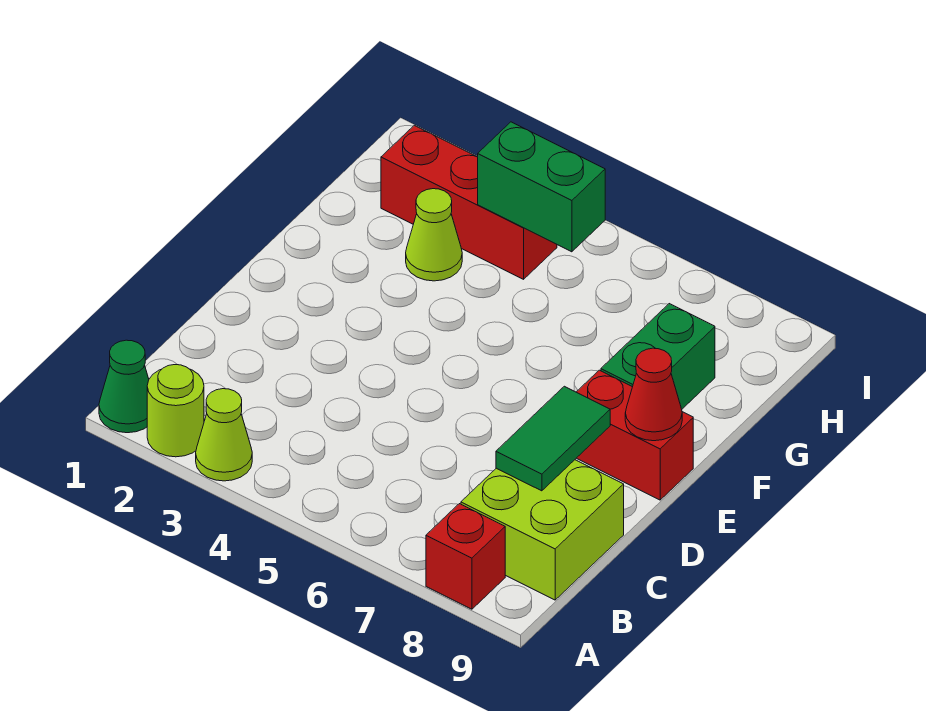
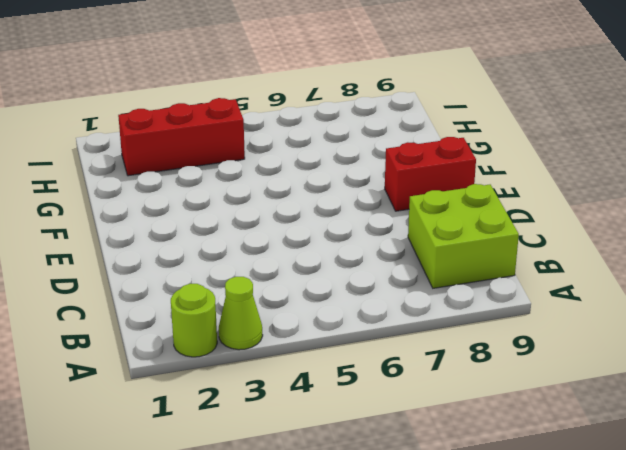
none -> green 1x1 cone [99,340,149,433]
none -> red 1x1 brick [426,504,505,609]
none -> green 1x2 brick [601,304,715,409]

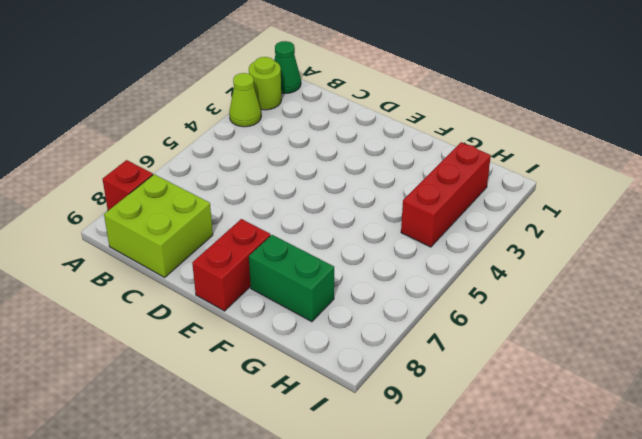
none -> lime 1x1 cone [406,189,462,281]
none -> green 1x2 tile [496,386,610,491]
none -> red 1x1 cone [625,348,682,441]

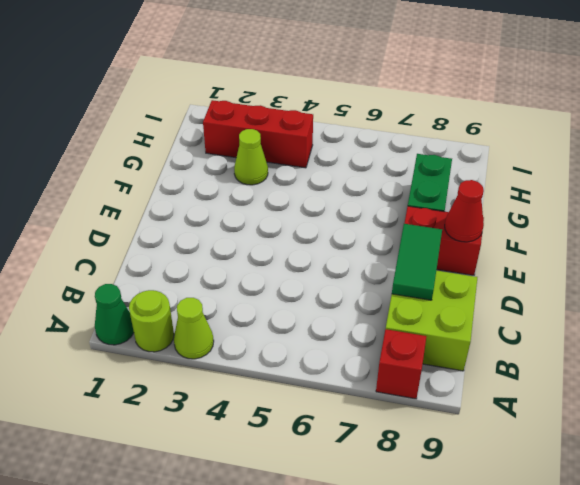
none -> green 1x2 brick [478,122,605,252]

